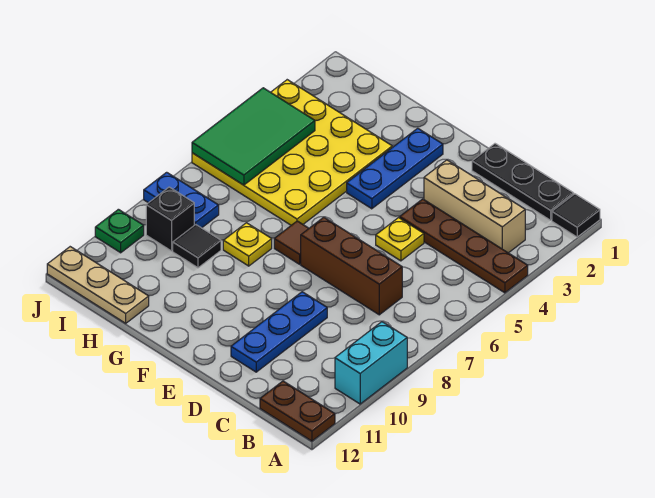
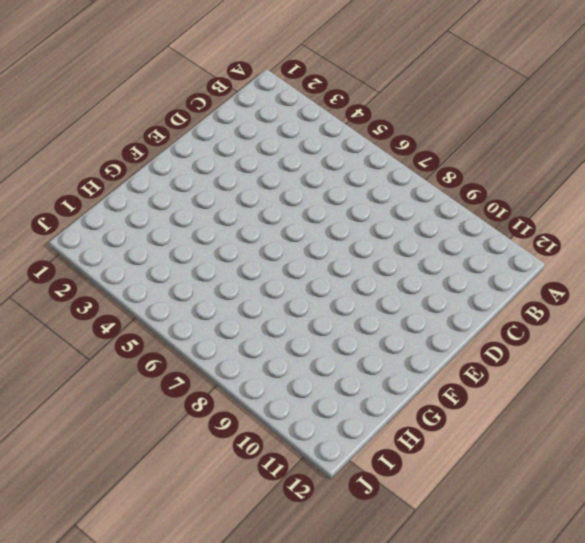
none -> black 1x1 tile [552,194,600,237]
none -> brown 1x4 plate [400,199,528,293]
none -> cyan 1x2 brick [335,322,407,404]

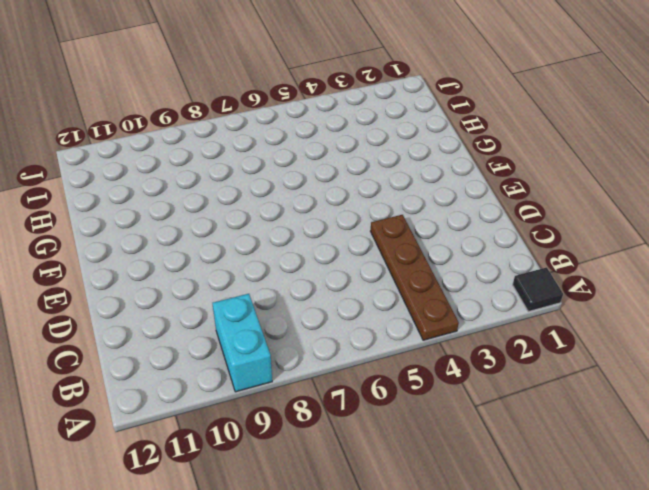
cyan 1x2 brick [212,294,272,392] -> cyan 1x2 brick turned to [335,322,407,404]
none -> brown 1x2 plate [260,381,335,441]
none -> black 1x3 plate [472,144,574,220]
none -> tan 1x3 brick [424,160,525,253]

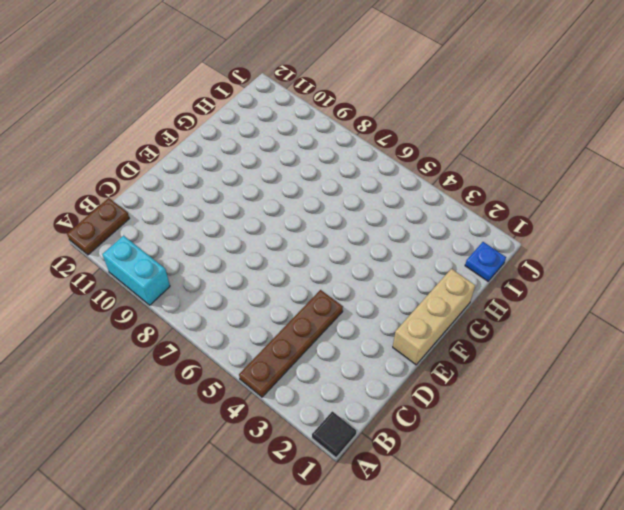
tan 1x3 brick [393,269,475,365] -> tan 1x3 brick moved to [424,160,525,253]
blue 1x1 plate [465,242,506,281] -> none
none -> black 1x3 plate [472,144,574,220]
none -> brown 1x3 brick [301,217,402,315]
none -> yellow 1x1 plate [376,218,424,261]

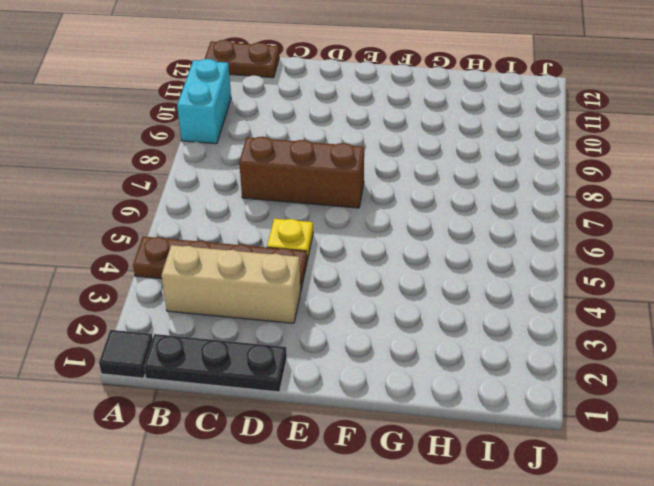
none -> blue 1x3 plate [231,292,327,372]
none -> blue 1x3 plate [347,128,443,209]
none -> brown 1x1 tile [274,221,309,264]

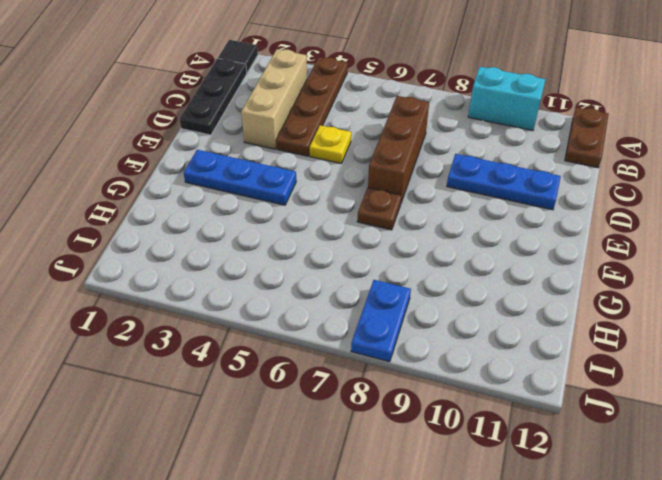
brown 1x1 plate [357,188,402,230] -> brown 1x1 tile [274,221,309,264]
none -> yellow 4x4 plate [192,80,392,225]
none -> yellow 1x1 plate [223,223,272,266]
none -> black 1x1 tile [173,225,221,268]

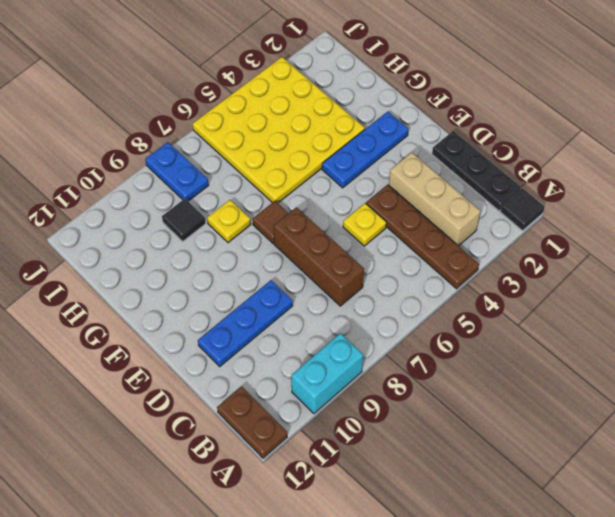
none -> tan 1x3 plate [47,247,149,323]
none -> black 1x1 brick [146,187,194,251]
none -> green 1x1 plate [95,209,144,253]

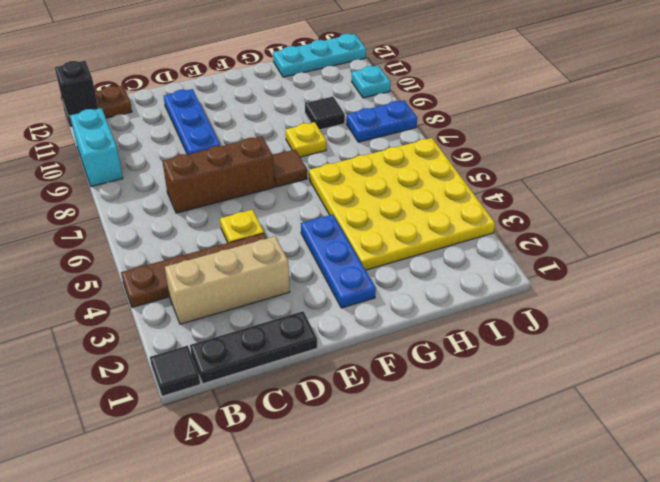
black 1x1 brick [55,61,98,116] -> black 1x1 brick moved to [146,187,194,251]
cyan 1x3 plate [273,34,366,77] -> tan 1x3 plate [47,247,149,323]
cyan 1x1 plate [352,66,391,98] -> green 1x1 plate [95,209,144,253]
none -> green 2x3 tile [192,88,315,185]

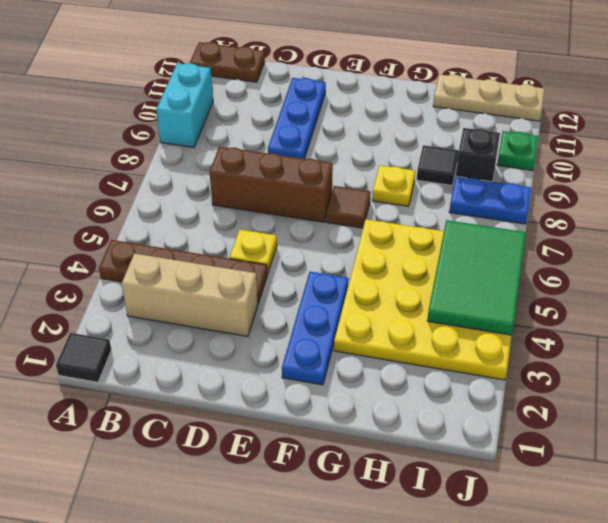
none -> black 1x3 plate [472,144,574,220]

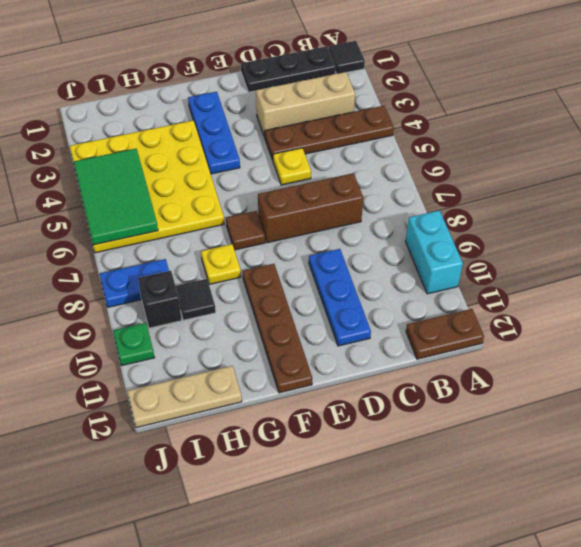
brown 1x4 plate [243,264,312,393] -> none

